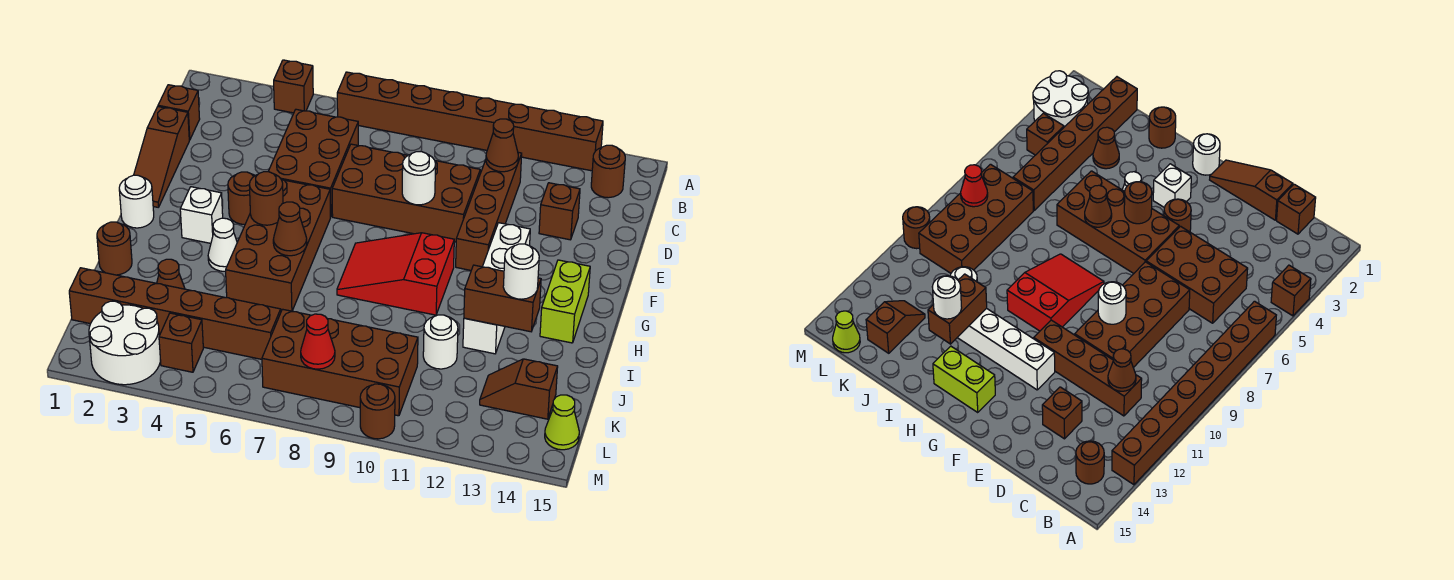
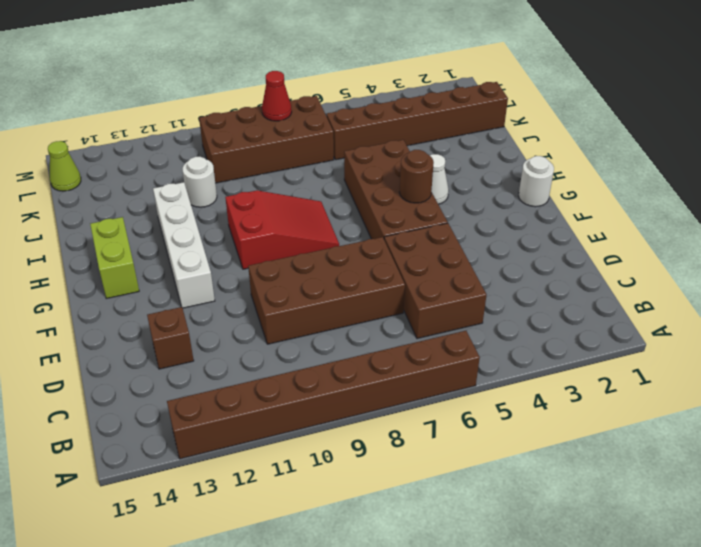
none -> brown 1x1 brick [274,60,313,113]
none -> brown 1x1 round brick [591,145,625,198]
none -> brown 1x1 brick [158,85,200,140]
none -> brown 1x4 brick [456,152,522,270]

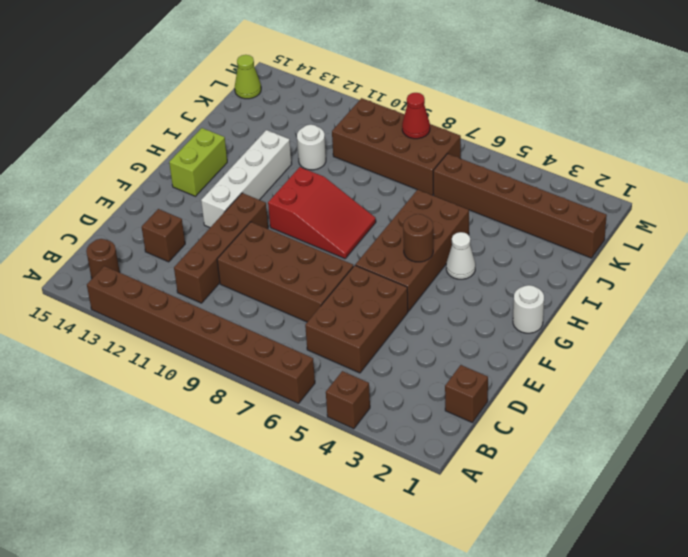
none -> brown 1x3 slope [134,107,189,207]
none -> brown 1x1 round brick [228,172,255,224]
none -> white 1x1 brick [180,187,223,243]
none -> brown 1x1 round brick [97,222,132,275]

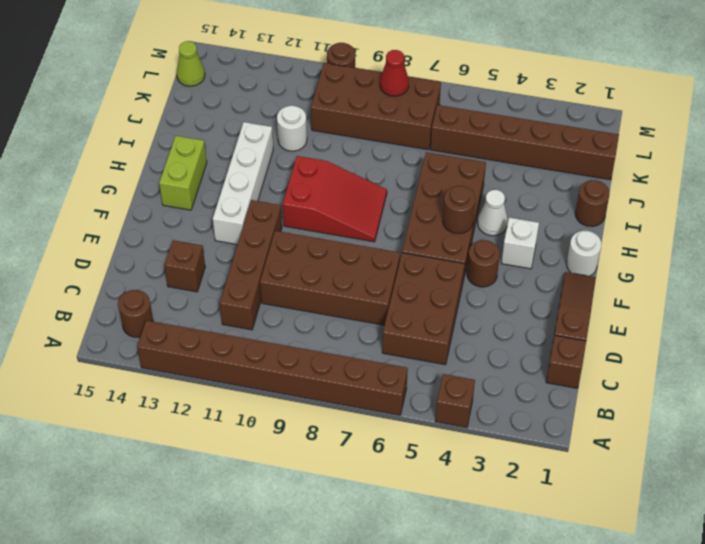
none -> brown 1x1 cone [157,259,185,289]
none -> brown 1x2 slope [480,359,558,419]
none -> white 2x2 round brick [89,301,160,385]
none -> brown 1x1 brick [159,313,203,372]

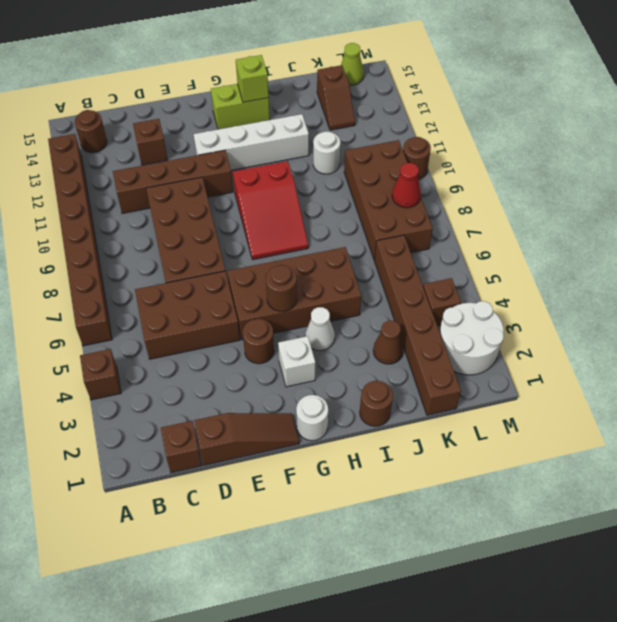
lime 1x1 brick [236,55,269,102] -> none
none -> brown 1x1 cone [486,119,518,172]
none -> white 1x1 round brick [402,152,436,205]
none -> brown 1x1 cone [273,202,307,256]
none -> brown 1x2 brick [464,265,541,332]

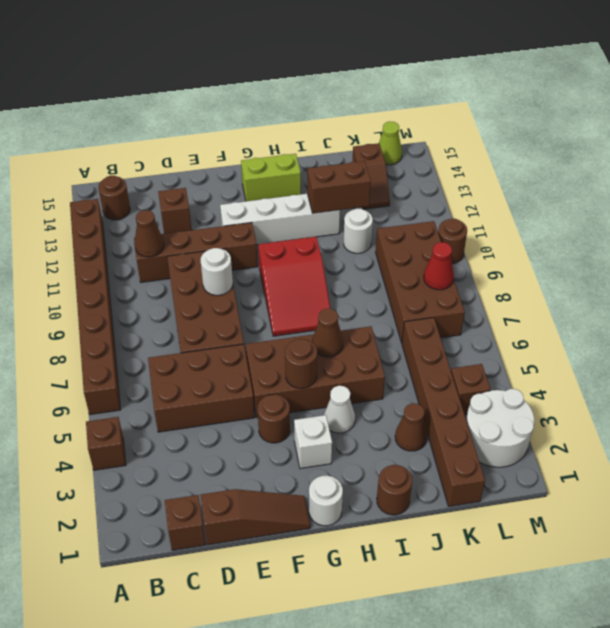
brown 1x2 brick [307,161,371,213] -> brown 1x2 brick turned to [464,265,541,332]
none -> white 1x1 round brick [503,244,539,299]

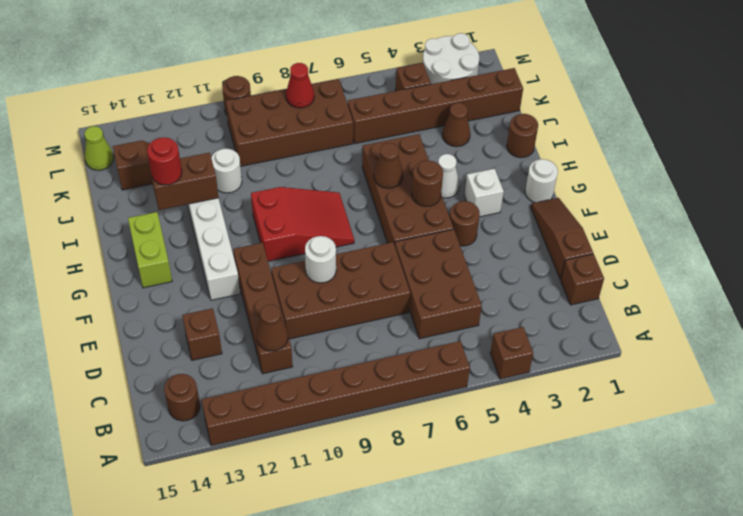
red 1x1 round brick [147,137,182,185] -> white 1x1 round brick [503,244,539,299]

